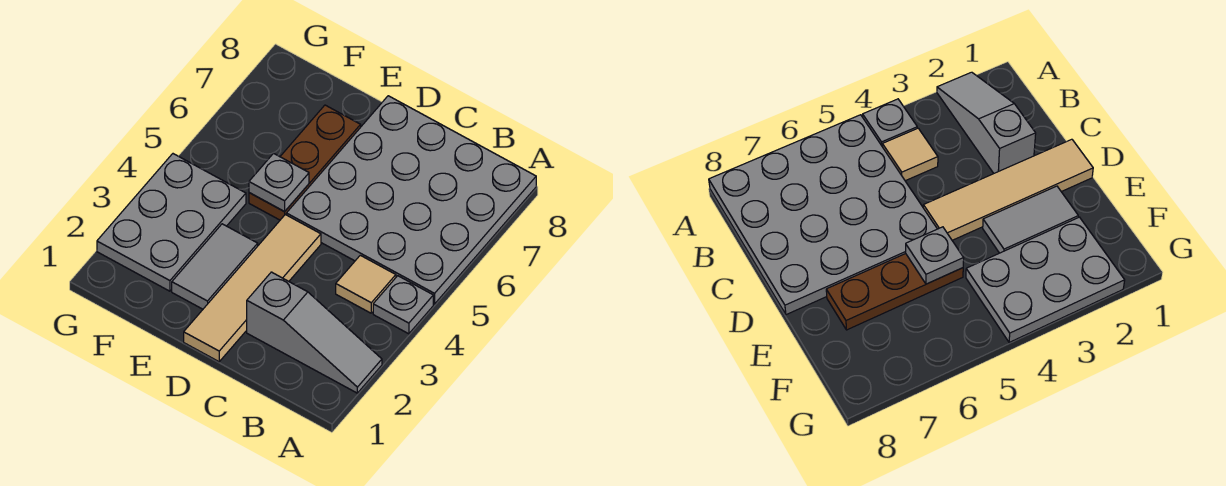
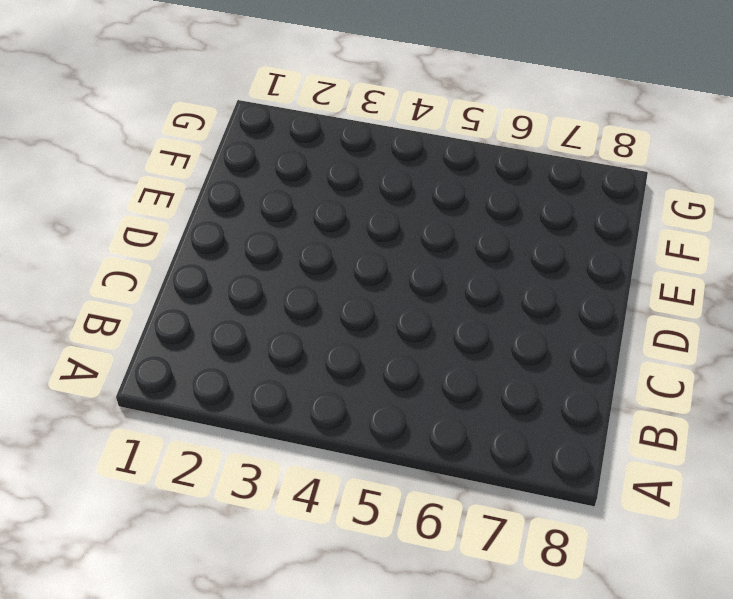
none -> grey 1x3 slope [247,272,382,393]
none -> grey 1x1 plate [373,276,433,334]

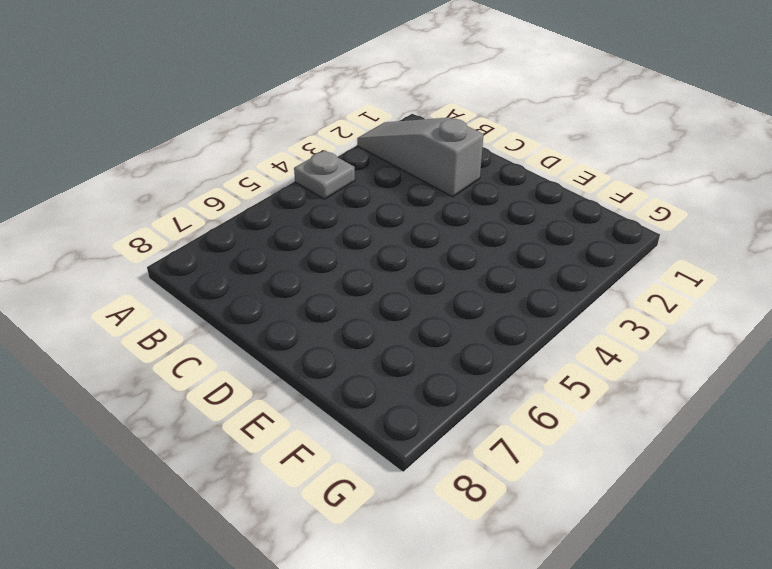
none -> grey 4x4 plate [286,96,536,304]
none -> tan 1x1 tile [336,255,396,313]

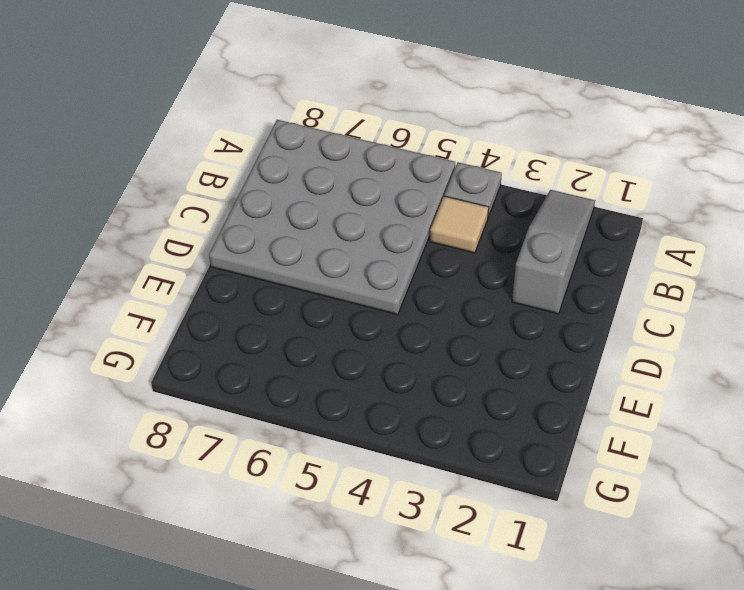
none -> tan 1x4 tile [184,215,321,362]
none -> grey 1x2 tile [172,224,258,309]

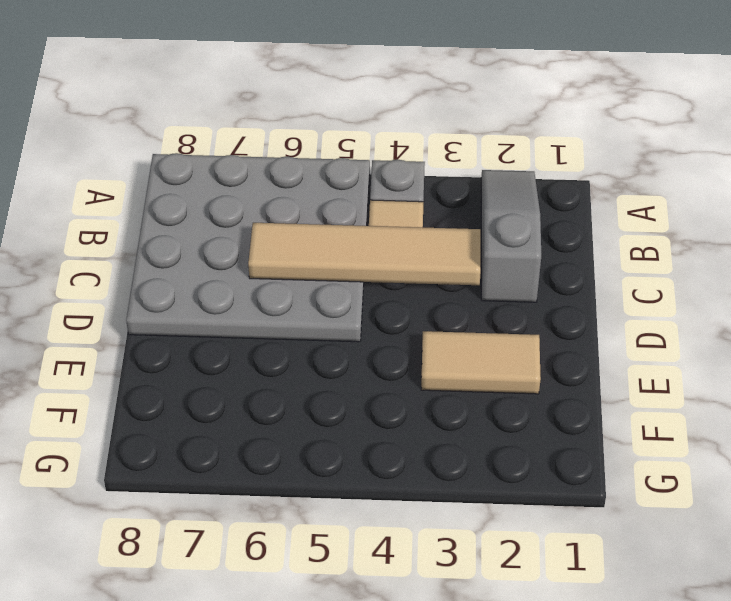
tan 1x4 tile [248,223,481,285] -> tan 1x4 tile moved to [184,215,321,362]
tan 1x2 tile [421,331,541,394] -> grey 1x2 tile [172,224,258,309]
none -> brown 1x3 plate [249,105,361,220]
none -> grey 2x3 plate [97,154,246,291]

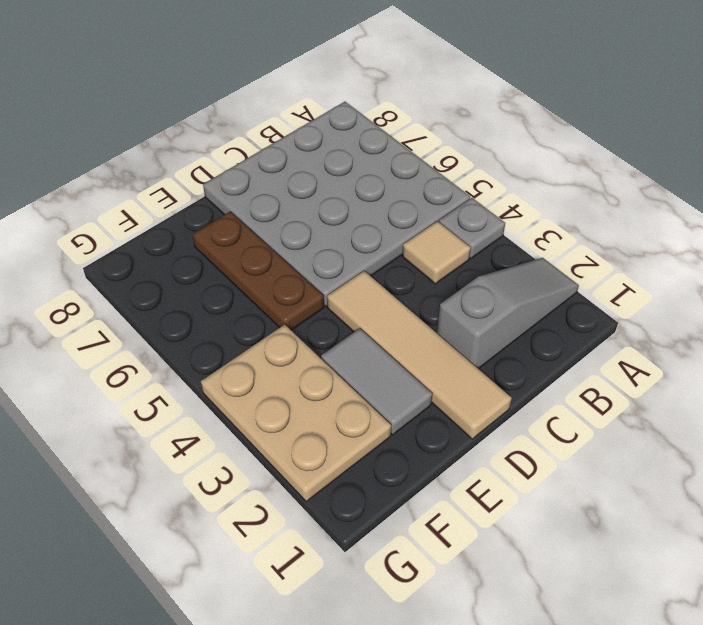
tan 2x3 plate [201,324,391,502] -> grey 2x3 plate [97,154,246,291]
none -> grey 1x1 plate [249,153,309,212]

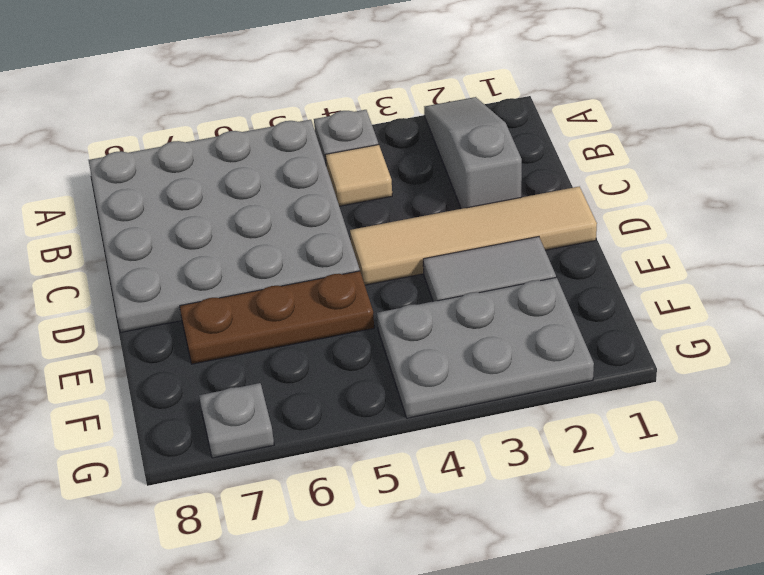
grey 1x1 plate [199,383,274,458] -> grey 1x1 plate moved to [249,153,309,212]

